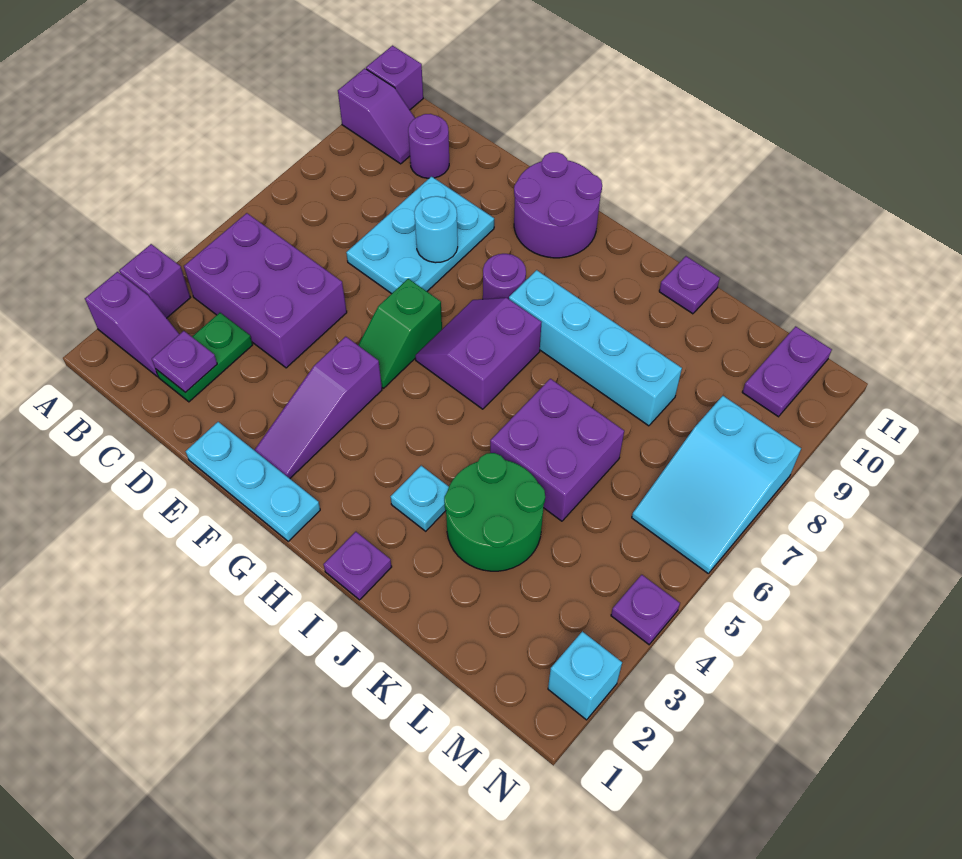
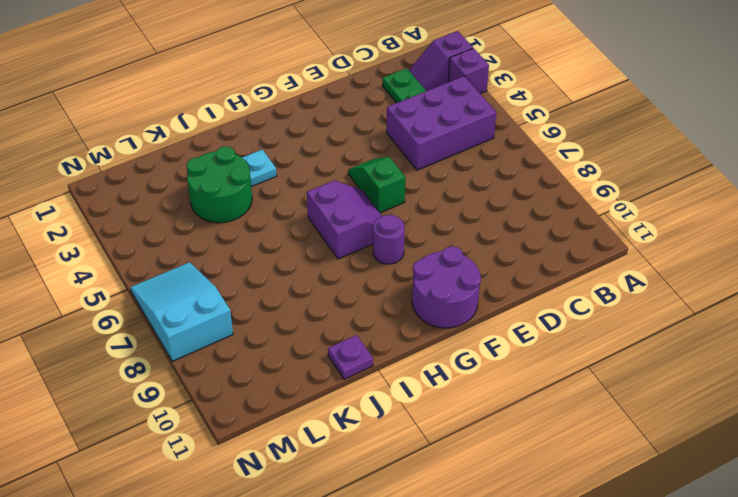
none -> purple 1x2 slope [338,68,415,164]
none -> purple 1x1 brick [366,46,423,110]
none -> purple 1x1 round brick [408,114,449,178]

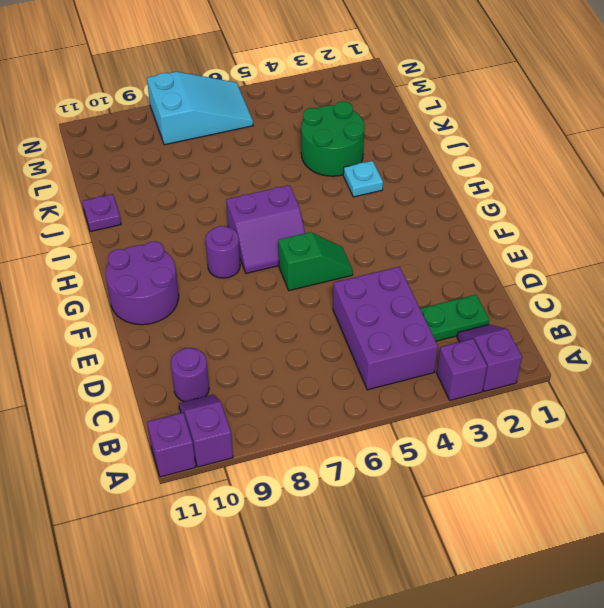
none -> cyan 2x3 plate [346,177,494,294]
none -> cyan 1x3 plate [186,422,320,541]
none -> purple 1x3 slope [254,337,382,479]

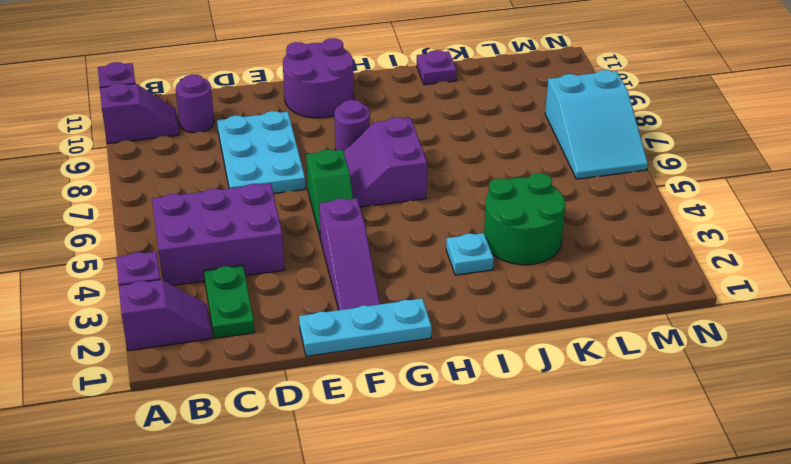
none -> cyan 1x4 brick [509,270,682,426]
none -> purple 1x1 plate [324,532,392,600]
none -> purple 2x2 brick [490,379,624,521]

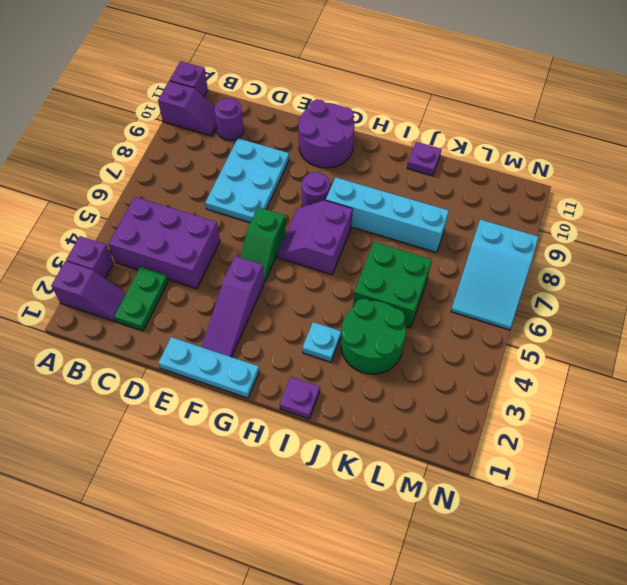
green 2x2 brick [353,242,432,328] -> purple 2x2 brick [490,379,624,521]
none -> purple 1x2 plate [742,326,832,417]
none -> cyan 1x1 brick [548,631,622,720]
none -> purple 1x1 plate [611,575,680,645]

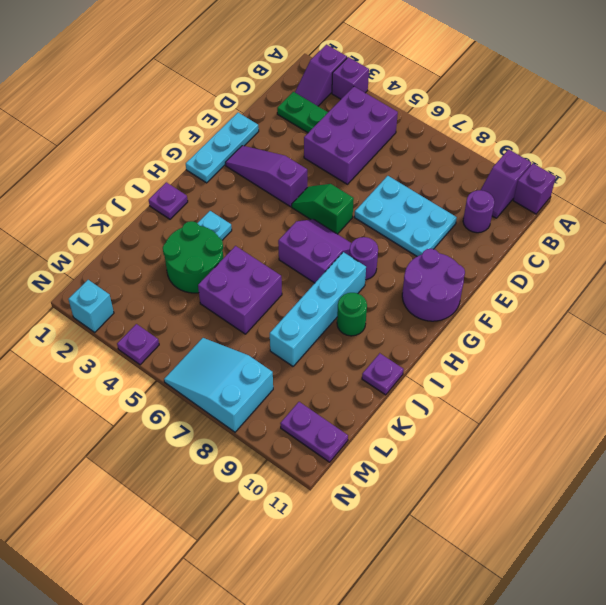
green 1x1 round brick [337,293,367,336] -> none
none -> purple 1x1 plate [152,331,217,392]
none -> cyan 1x1 round brick [414,196,458,263]

